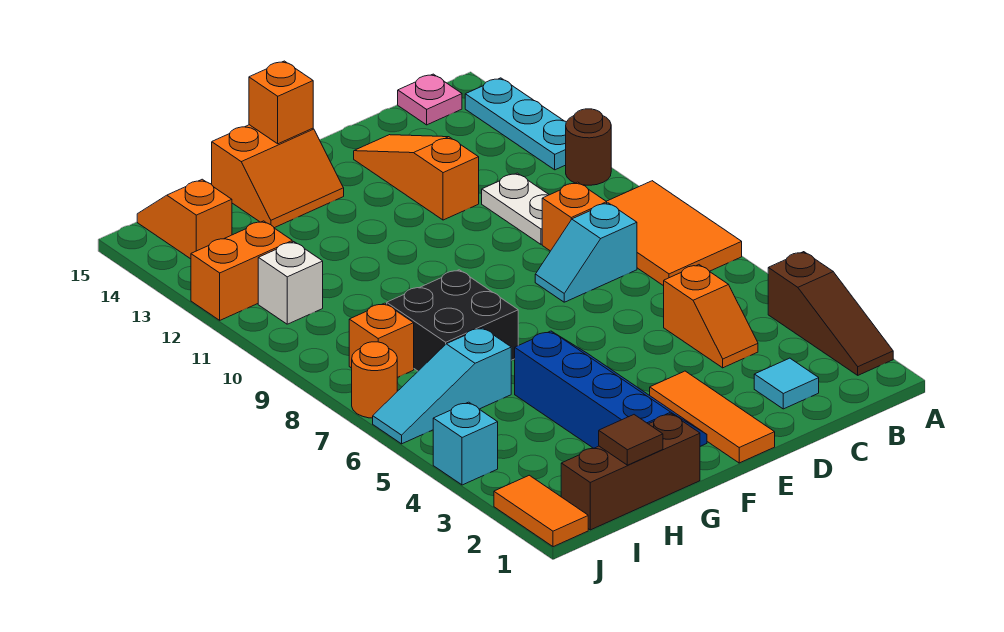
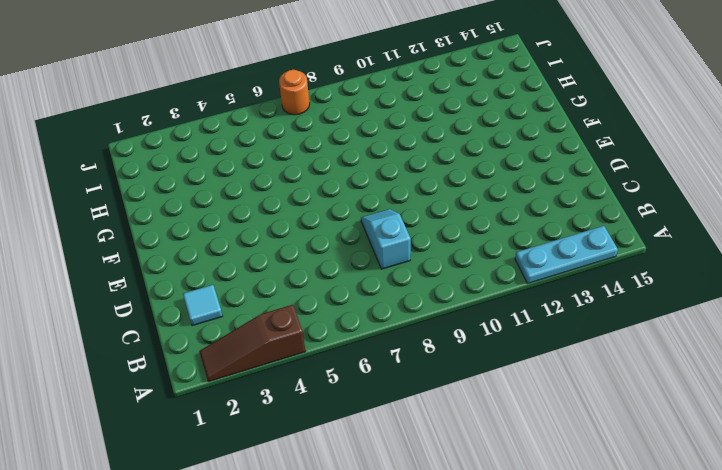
none -> orange 2x3 tile [606,181,742,286]
none -> brown 1x1 round brick [566,109,611,185]
none -> pink 1x1 plate [398,74,462,125]

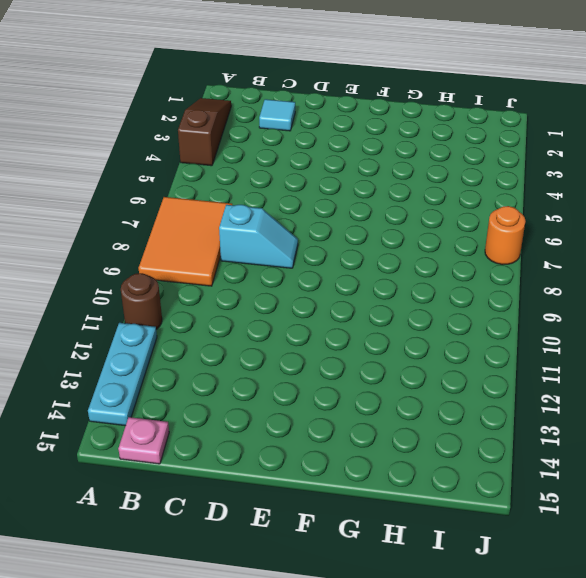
none -> orange 1x2 slope [664,265,758,368]
none -> orange 1x1 brick [542,182,607,251]
none -> white 1x2 plate [482,173,549,244]

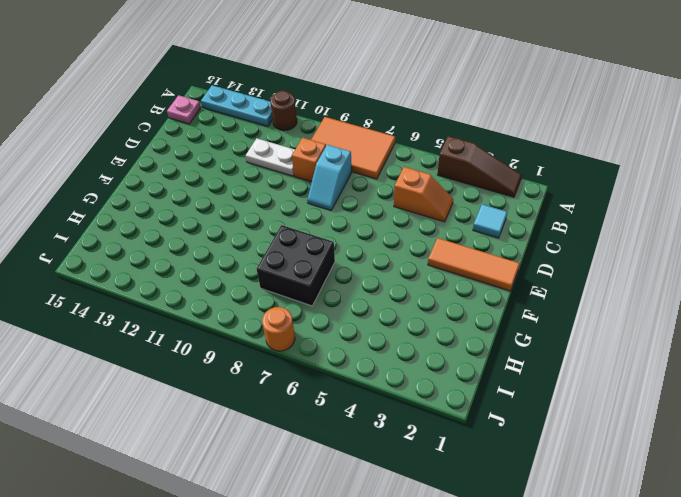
none -> orange 1x3 slope [354,135,479,220]
none -> blue 2x4 slope [515,331,707,448]
none -> orange 2x2 slope [212,125,344,228]

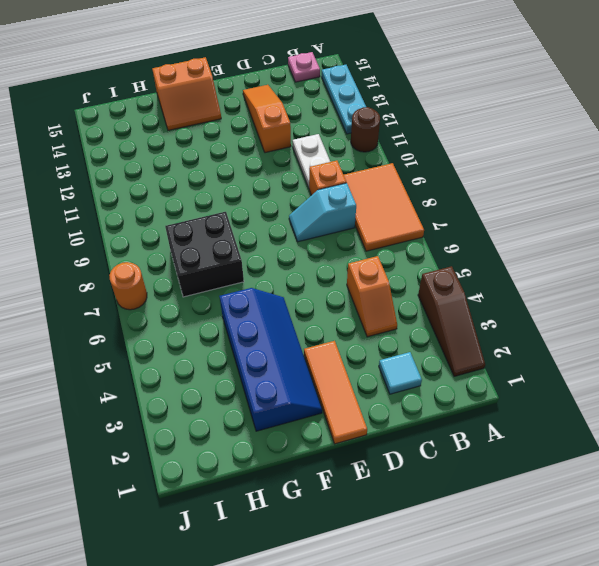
none -> brown 1x3 brick [561,414,700,530]
none -> cyan 1x3 slope [373,328,512,444]
none -> orange 1x1 brick [349,303,414,377]

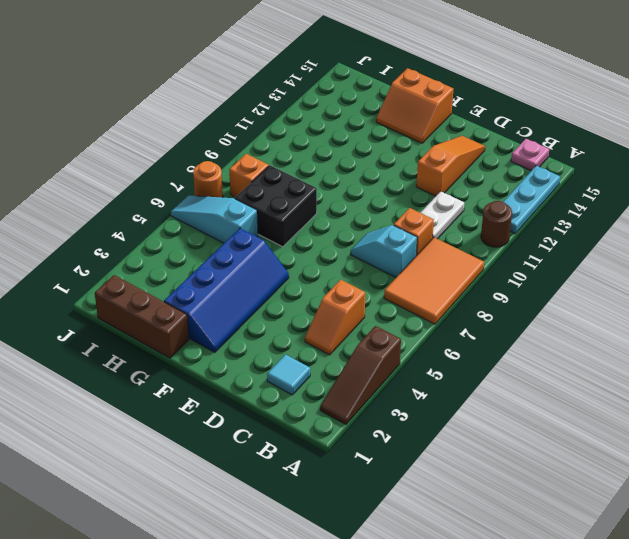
none -> orange 1x3 tile [650,371,775,463]
none -> white 1x1 brick [258,242,323,324]
none -> orange 1x2 brick [191,221,292,320]

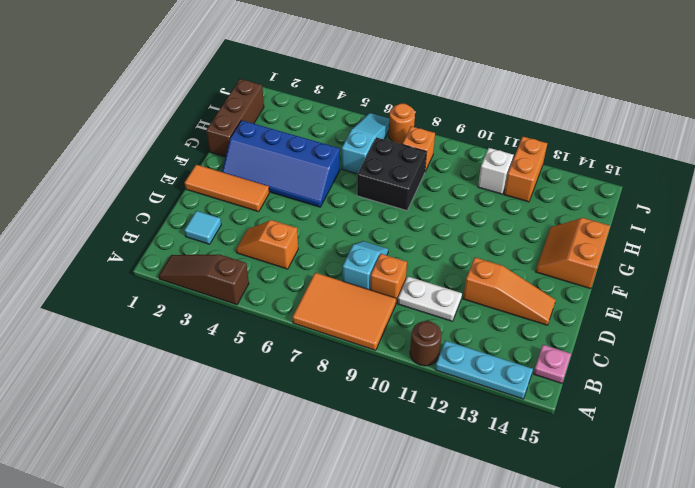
none -> orange 1x2 slope [137,179,232,259]
none -> orange 1x2 tile [494,475,588,547]
none -> cyan 1x1 brick [433,402,498,485]

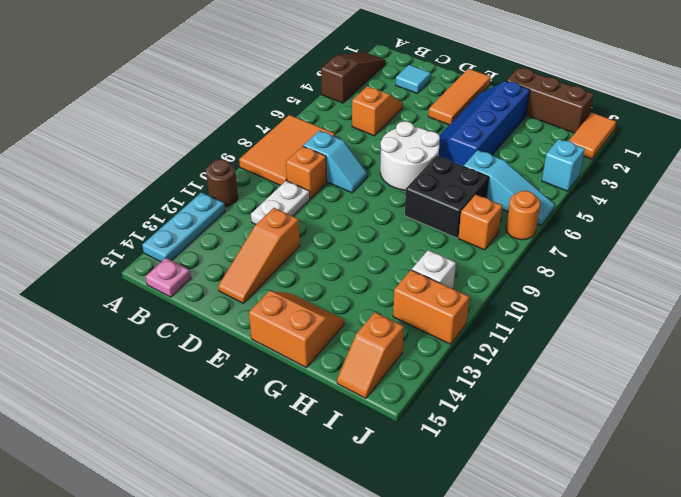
white 2x2 round brick [380,121,440,190] -> none
none -> orange 1x1 brick [249,61,313,144]
none -> brown 1x1 tile [599,415,663,465]

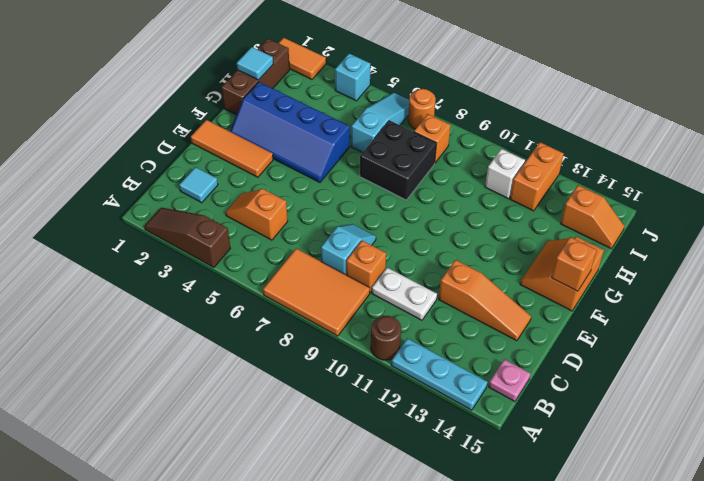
cyan 1x1 tile [237,47,273,80] -> brown 1x1 tile [599,415,663,465]

